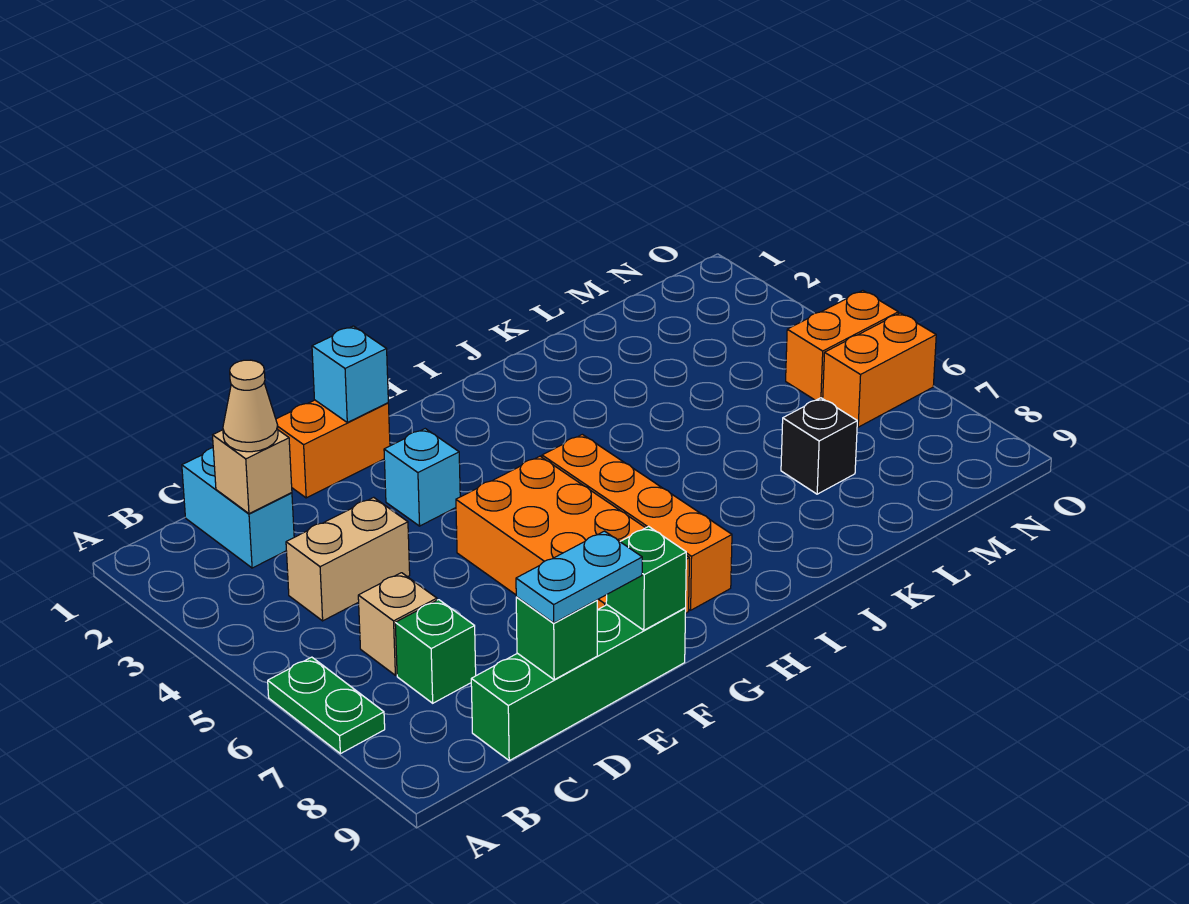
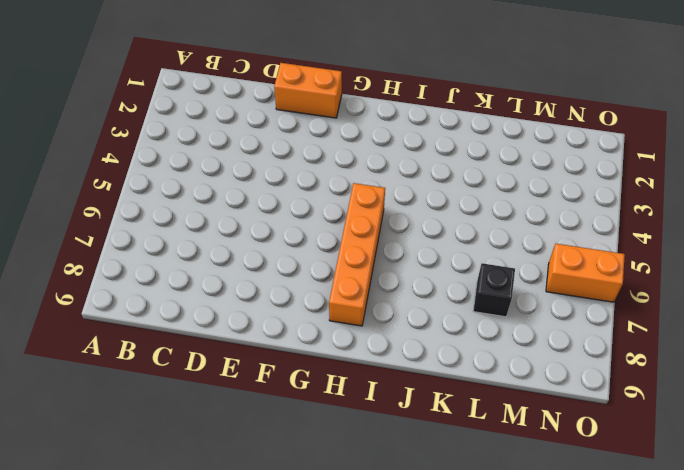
none -> green 1x2 plate [268,657,385,754]
none -> cyan 1x2 brick [182,448,294,568]
none -> tan 1x2 brick [286,497,410,621]

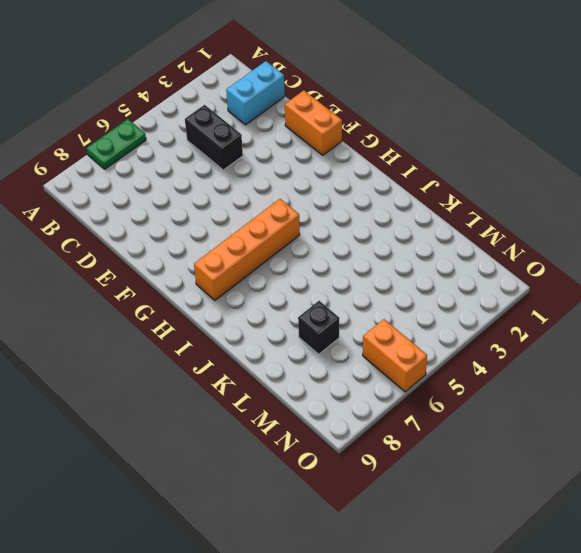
black 1x2 brick [185,105,243,170] -> tan 1x2 brick [286,497,410,621]
none -> tan 1x1 brick [358,573,437,675]
none -> green 1x1 brick [395,600,476,703]
none -> green 1x4 brick [471,605,686,761]

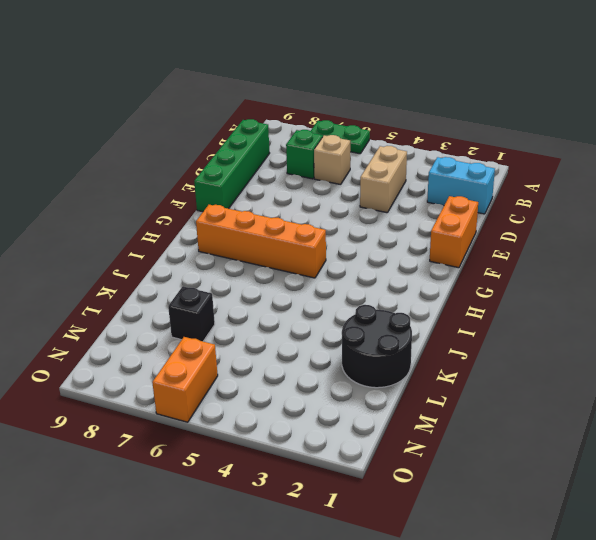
black 2x2 round brick [342,305,412,388] -> none
none -> cyan 1x1 brick [384,429,460,526]
none -> orange 2x4 brick [456,456,689,613]
none -> orange 1x2 brick [786,291,898,400]

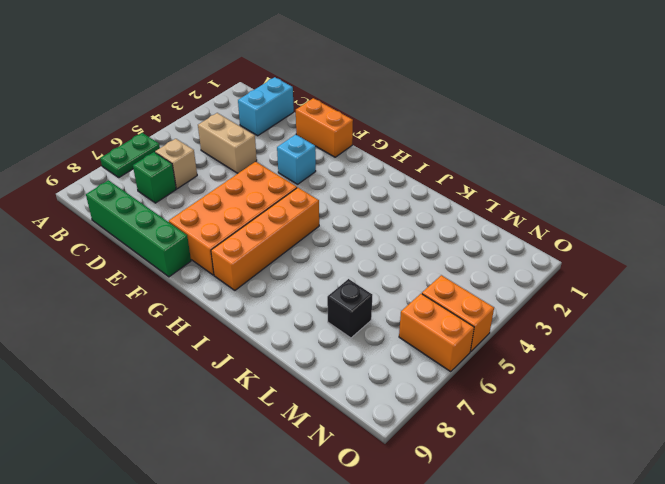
none -> tan 1x1 brick [213,430,292,514]
none -> green 1x1 brick [516,597,597,680]
none -> cyan 1x1 brick [312,326,388,422]

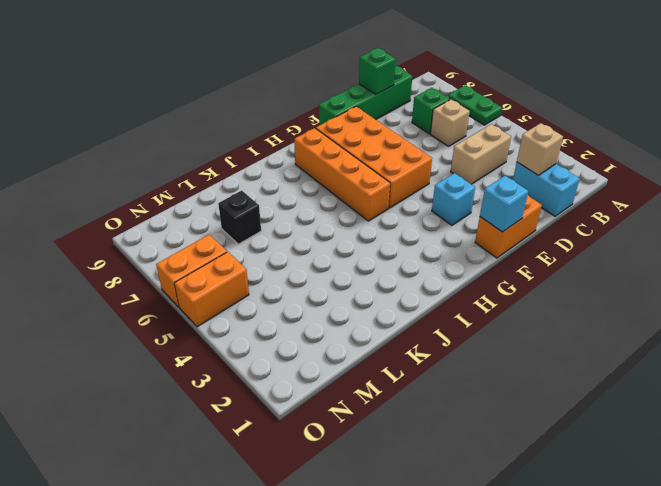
none -> green 1x1 brick [606,526,686,630]
none -> tan 1x1 cone [223,360,278,452]
none -> cyan 1x2 plate [516,531,642,623]

